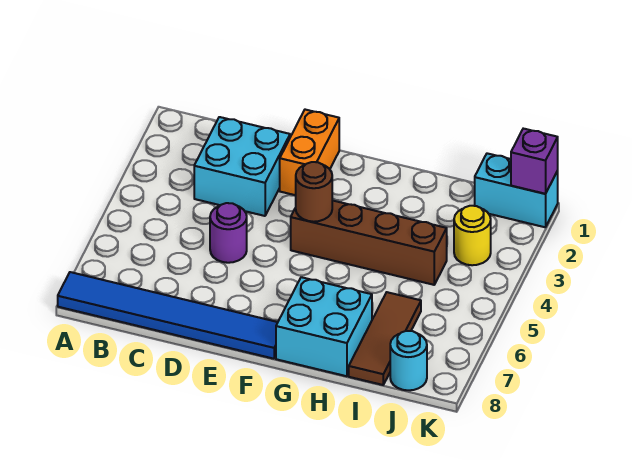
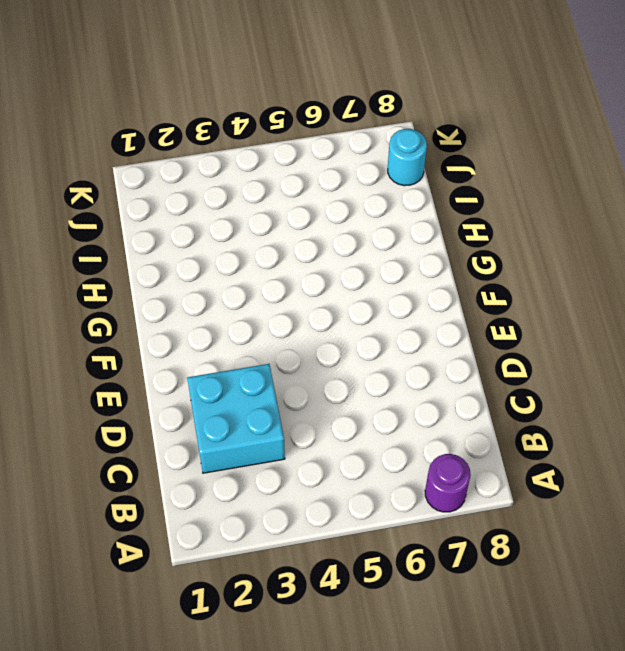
purple 1x1 round brick [425,454,471,512] -> purple 1x1 round brick moved to [210,203,247,263]
none -> blue 1x6 tile [58,272,278,359]
none -> orange 1x2 brick [280,110,339,195]
none -> brown 1x4 brick [291,200,447,285]

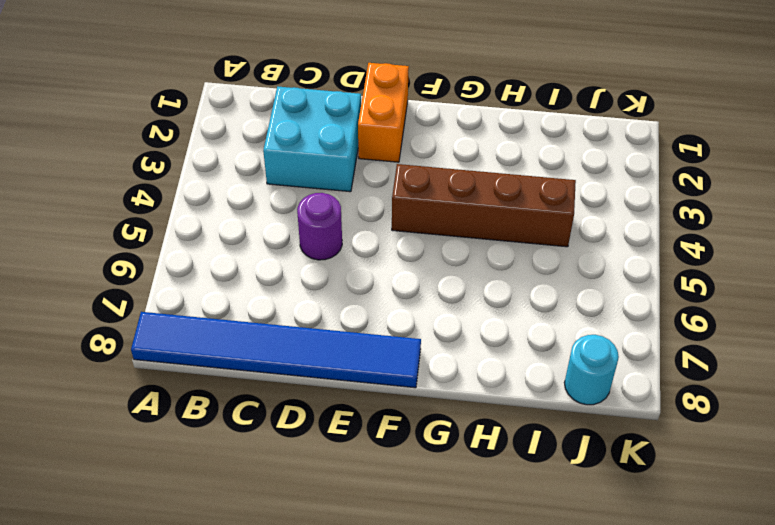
none -> cyan 2x2 brick [276,277,372,376]
none -> brown 1x3 tile [349,292,421,385]
none -> cyan 1x2 brick [475,153,558,227]

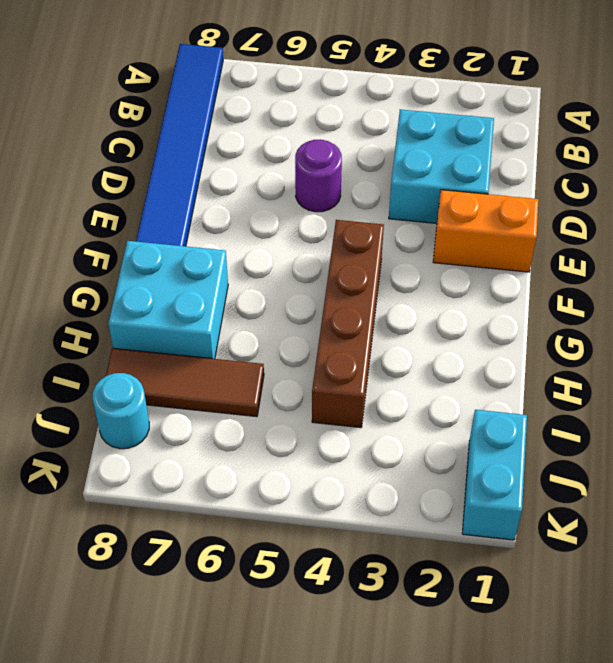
none -> yellow 1x1 round brick [454,206,491,265]
none -> brown 1x1 round brick [296,162,332,222]
none -> purple 1x1 brick [511,129,558,194]

